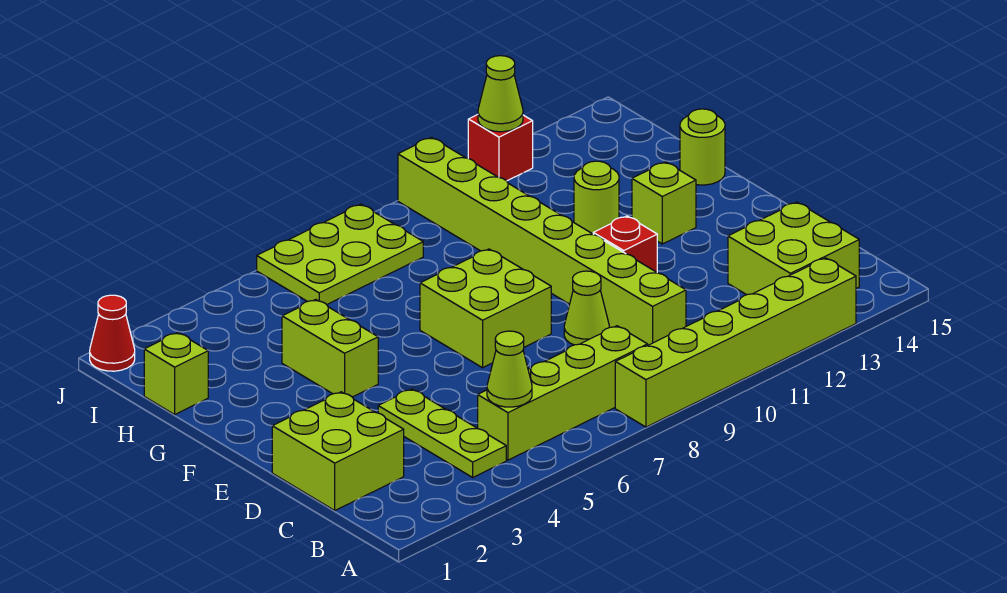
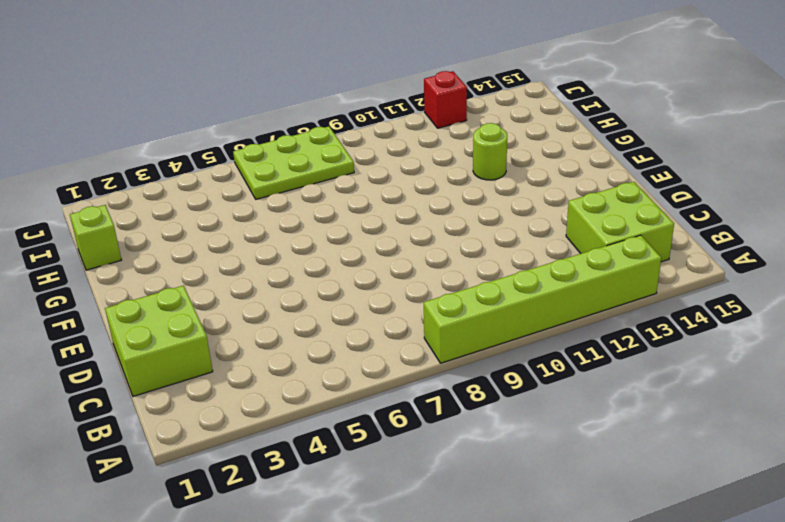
none -> lime 1x3 plate [378,389,506,477]
none -> lime 1x4 brick [478,326,648,460]
none -> lime 1x8 brick [398,137,686,345]

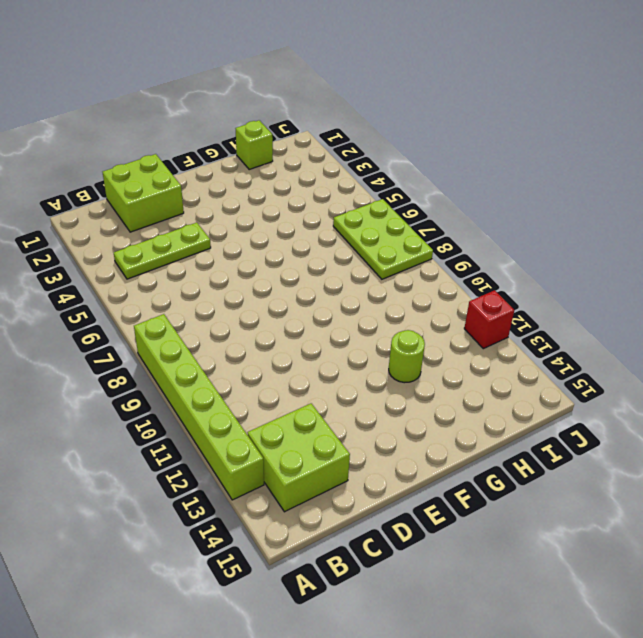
none -> lime 1x4 brick [478,326,648,460]
none -> lime 1x8 brick [398,137,686,345]
none -> lime 1x1 cone [564,271,609,345]

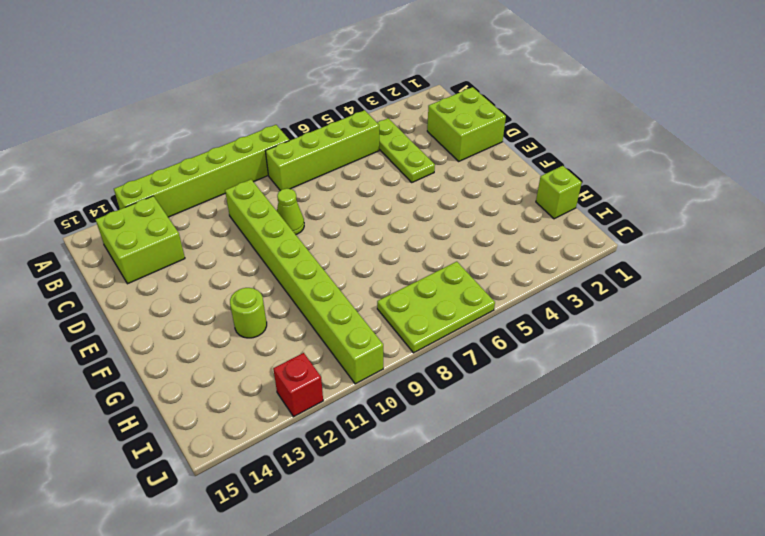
none -> lime 2x2 brick [420,249,551,368]
none -> red 1x1 brick [593,216,657,272]
none -> lime 1x2 brick [282,299,378,397]

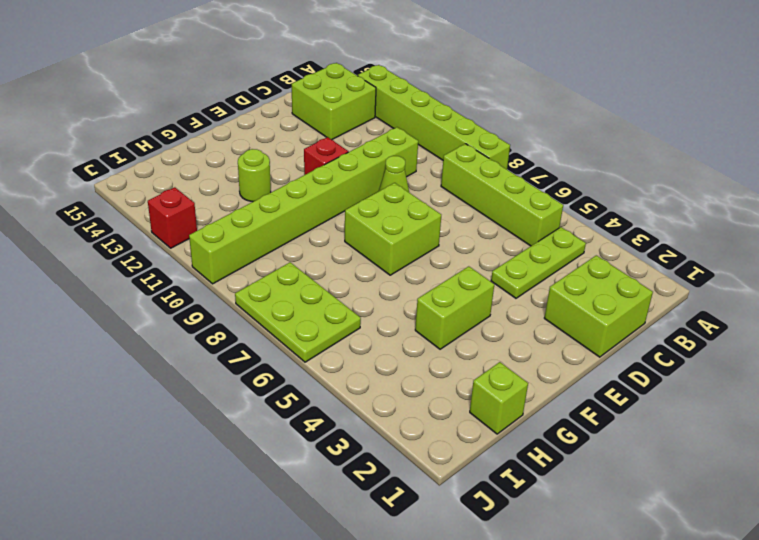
none -> lime 1x1 brick [632,162,696,244]
none -> lime 1x1 round brick [680,109,725,185]
none -> red 1x1 cone [90,295,135,371]

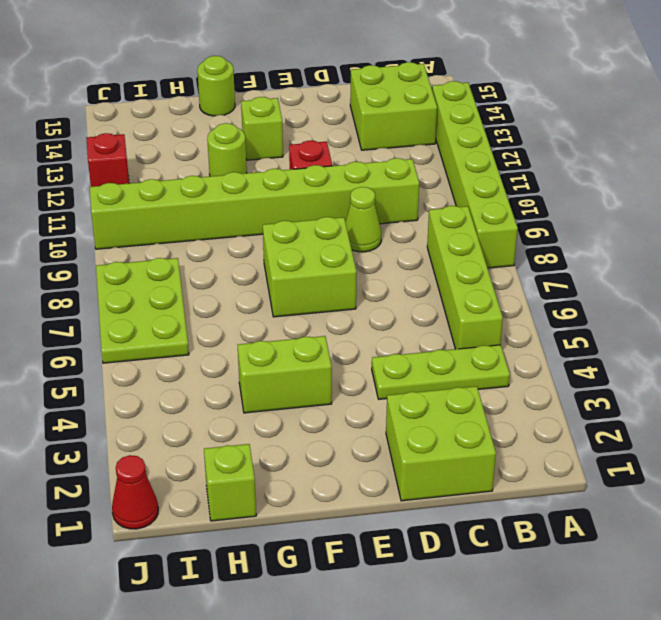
none -> lime 1x1 cone [487,331,532,407]
none -> lime 1x1 cone [478,56,523,132]

